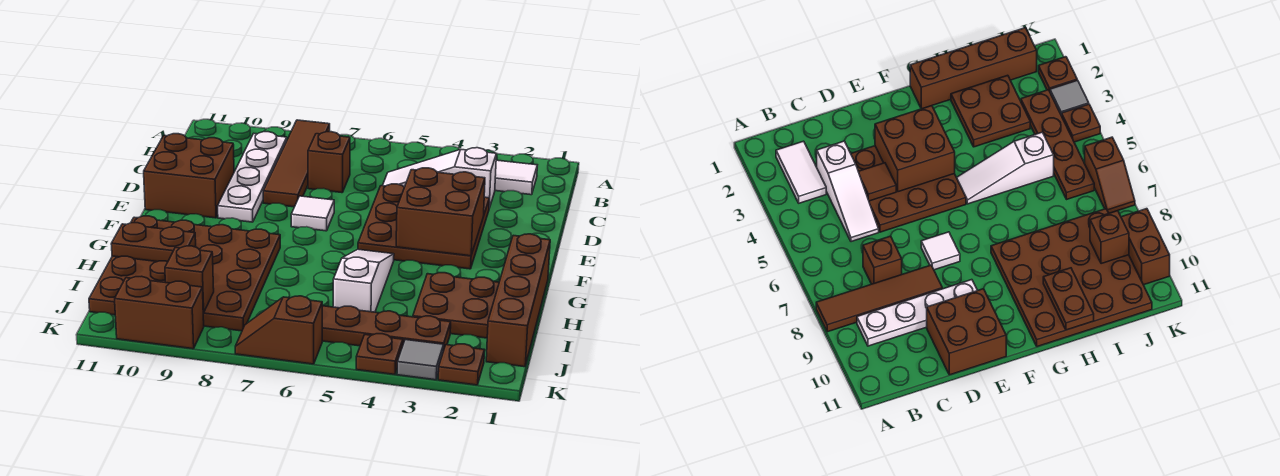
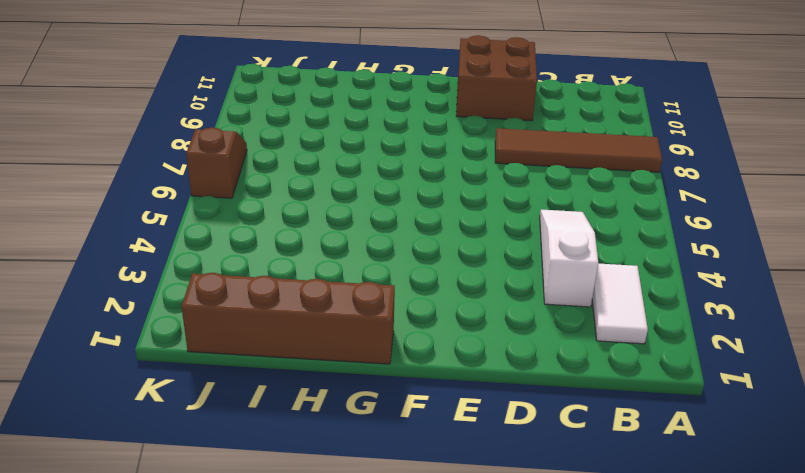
none -> white 1x4 plate [218,132,287,222]
none -> brown 1x1 brick [308,132,350,193]
none -> brown 3x3 plate [358,184,489,269]

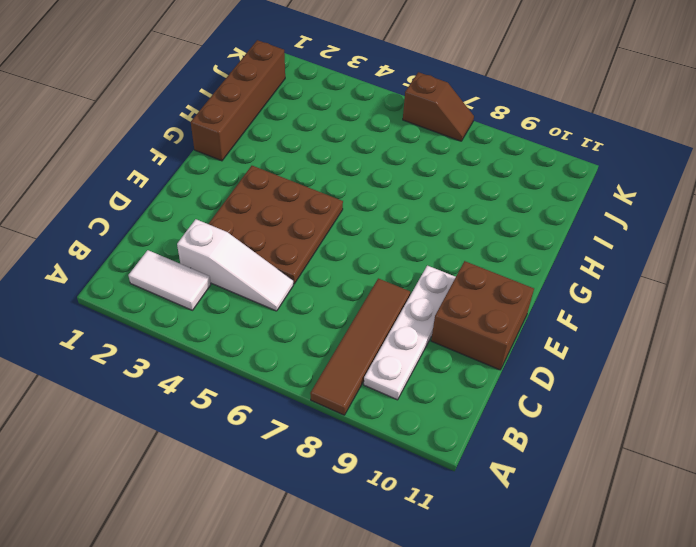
none -> brown 1x1 brick [308,132,350,193]
none -> white 1x1 tile [291,196,334,231]
none -> white 1x3 slope [333,249,394,312]

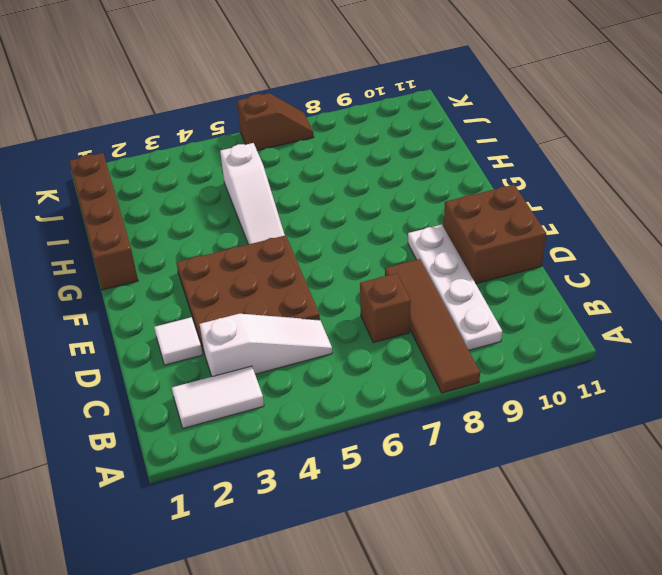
white 1x1 tile [154,317,203,365] -> white 1x1 tile moved to [291,196,334,231]
none -> brown 4x4 plate [89,216,280,331]
none -> brown 2x2 plate [413,273,499,338]
none -> brown 1x4 plate [322,306,451,351]

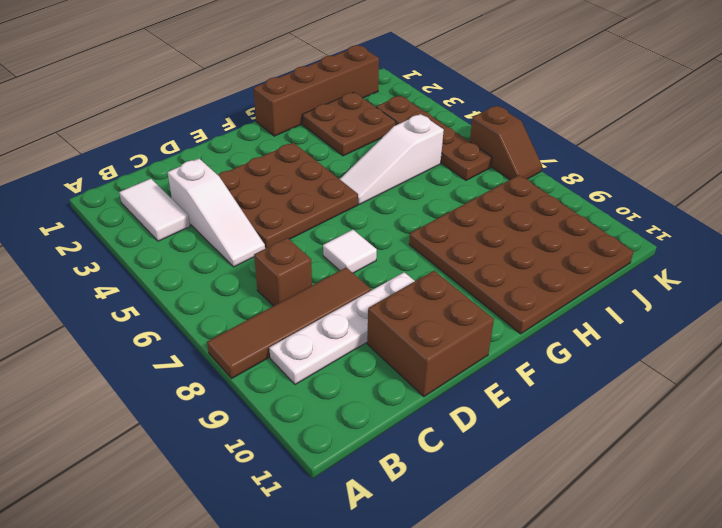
none -> brown 1x1 plate [438,344,485,385]
none -> grey 1x1 tile [397,340,444,380]
none -> brown 1x1 plate [356,334,403,374]

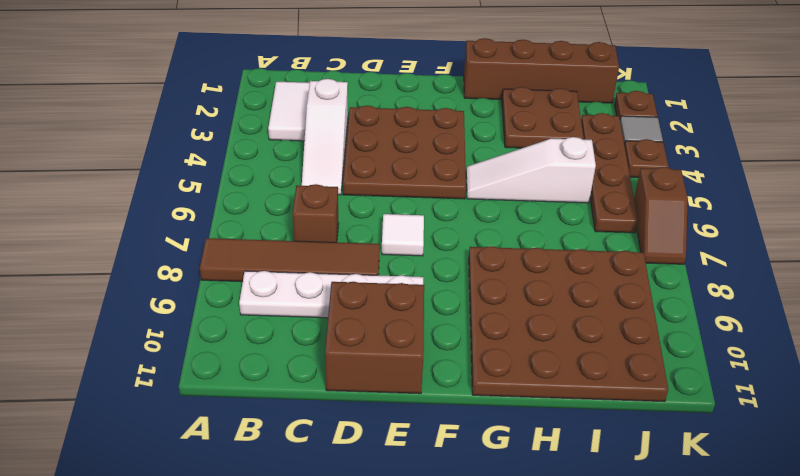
none -> brown 1x2 brick [115,276,204,349]
none -> brown 1x1 tile [858,163,896,201]
none -> brown 2x2 brick [396,168,485,256]

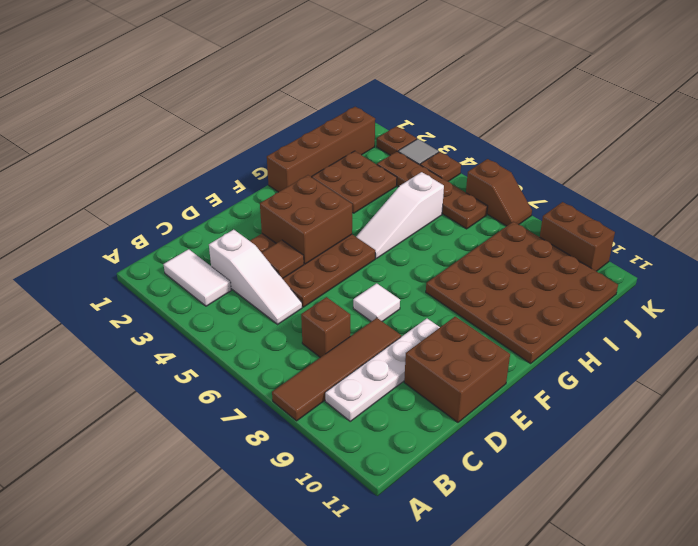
none -> brown 1x2 plate [111,223,196,262]
none -> brown 1x1 brick [165,246,214,312]

